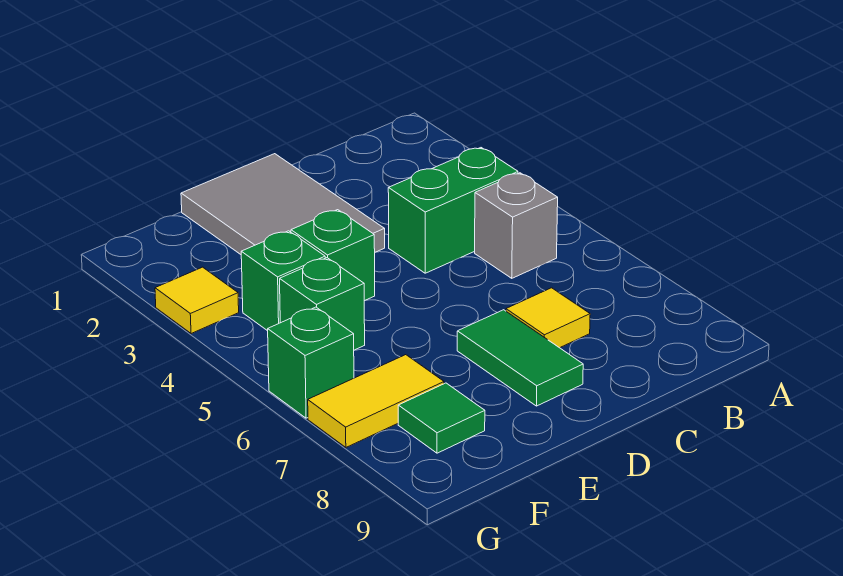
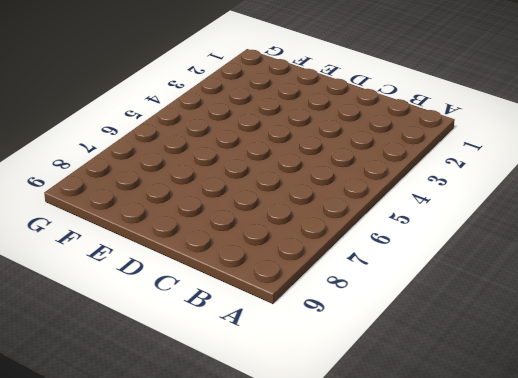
none -> green 1x2 brick [388,148,518,273]
none -> grey 1x1 brick [475,173,558,278]
none -> yellow 1x1 tile [506,288,590,348]

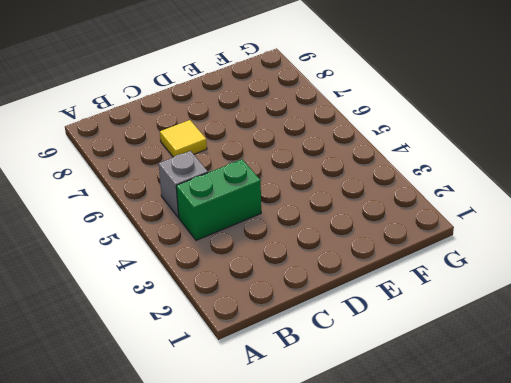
none -> grey 2x3 tile [181,154,385,254]
none -> green 1x2 tile [457,310,583,406]
none -> green 1x1 brick [291,210,375,301]

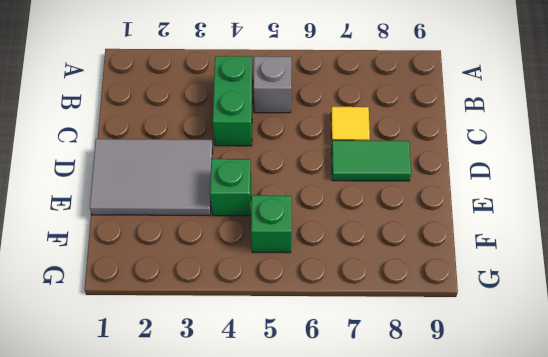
none -> green 1x1 brick [241,231,325,331]
none -> yellow 1x2 tile [308,355,444,447]
none -> green 1x1 tile [398,383,485,453]

